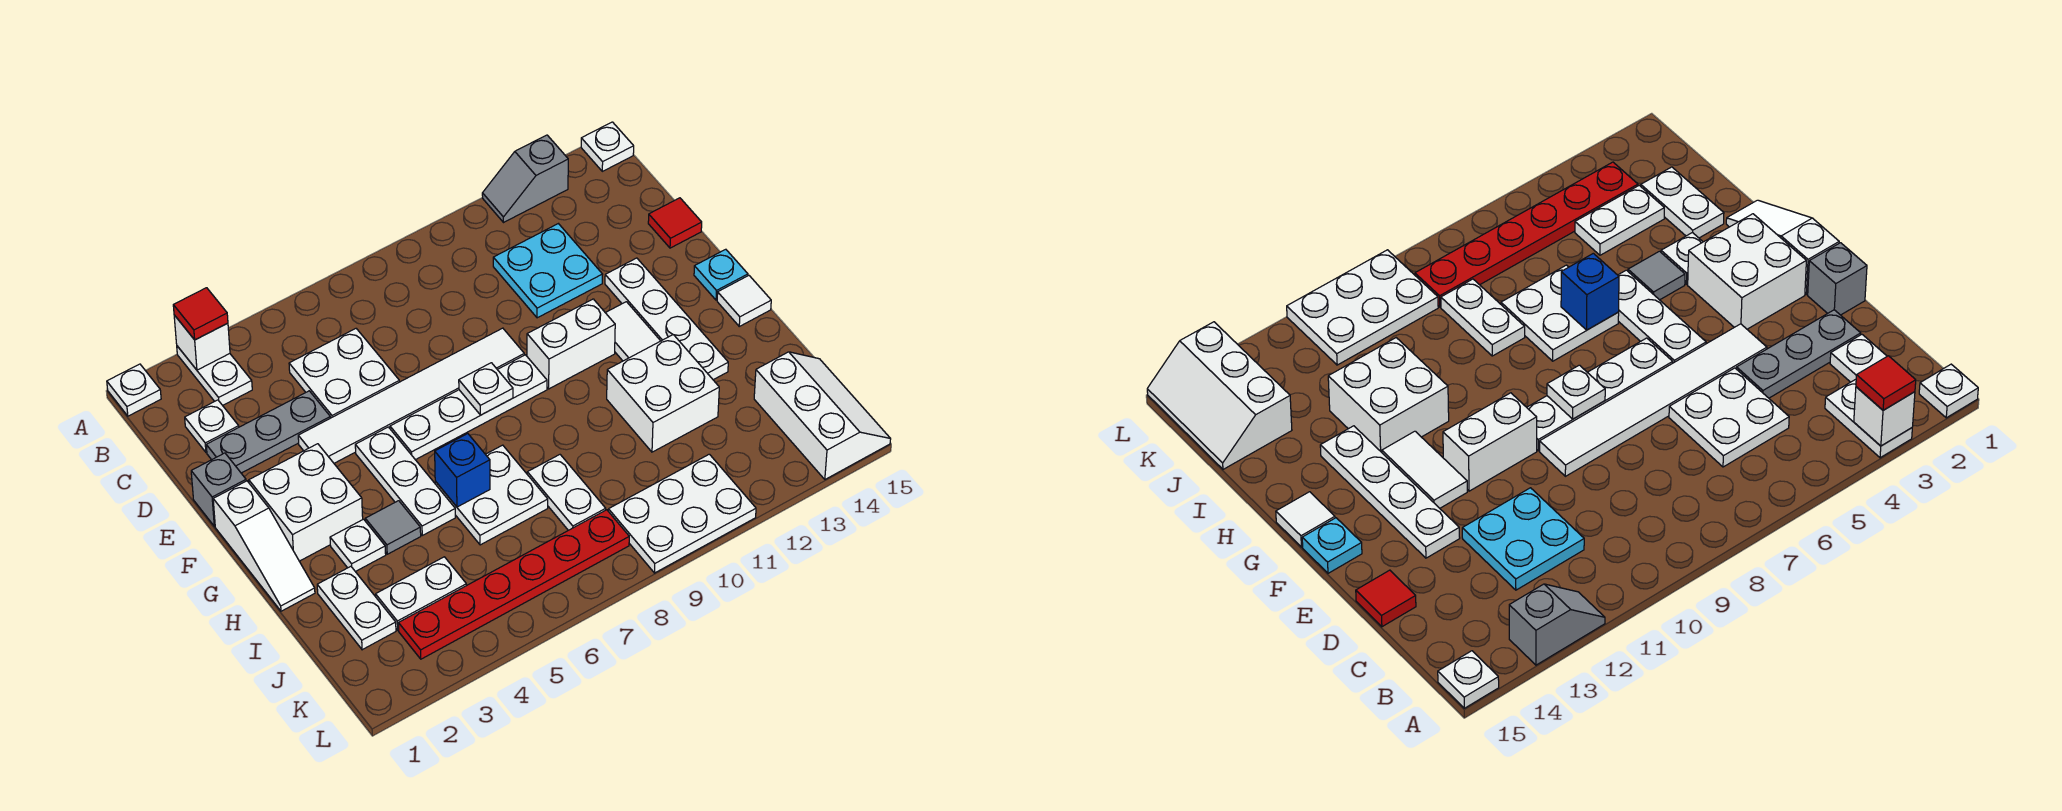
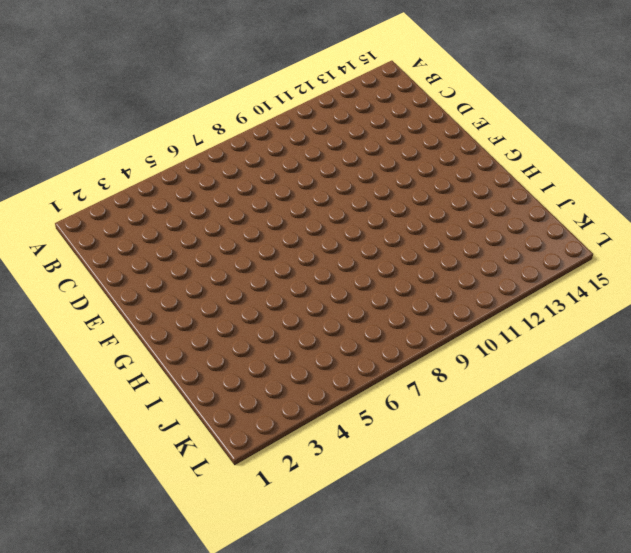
none -> white 1x1 plate [107,364,161,416]
none -> white 1x2 plate [177,346,252,405]
none -> grey 1x2 slope [482,135,568,223]
none -> white 1x1 plate [581,122,634,171]

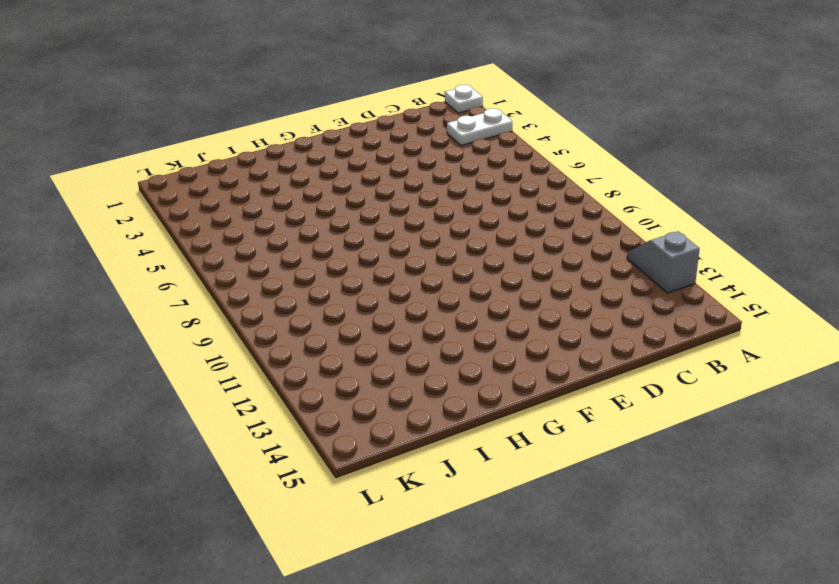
none -> white 1x1 plate [581,122,634,171]
none -> white 1x1 plate [185,400,239,452]
none -> white 2x2 plate [289,329,399,418]
none -> cyan 2x2 plate [493,224,603,318]

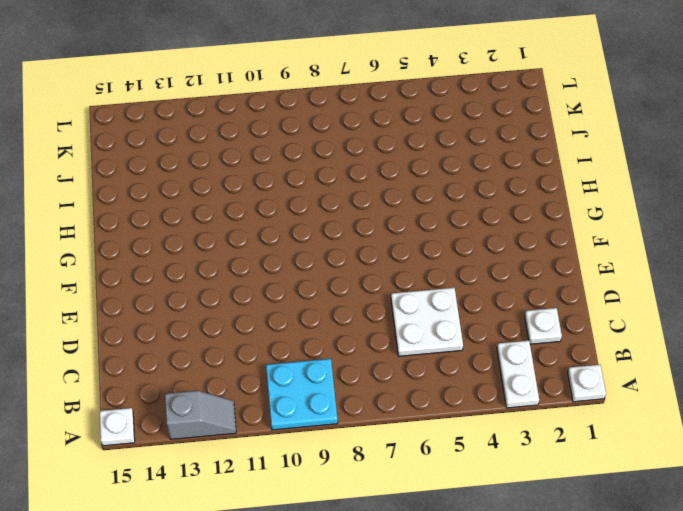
cyan 2x2 plate [266,359,338,430] -> cyan 2x2 plate moved to [493,224,603,318]
none -> grey 1x3 plate [206,391,330,473]
none -> red 1x1 tile [648,198,702,248]
none -> grey 1x1 brick [191,453,246,526]
none -> white 1x6 tile [298,328,524,463]

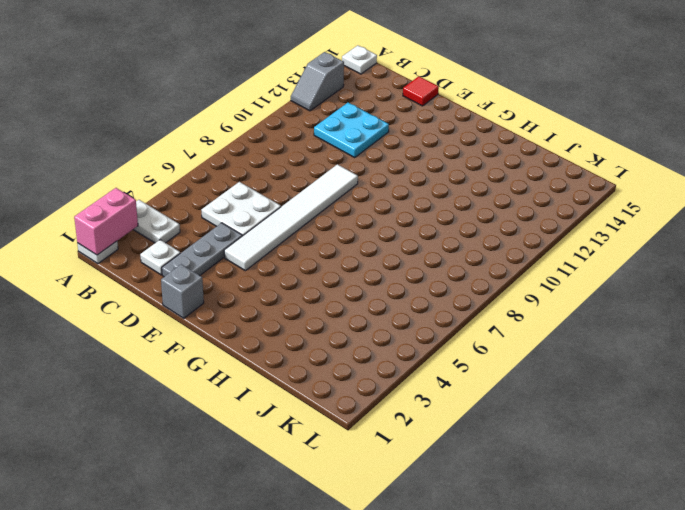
pink 1x2 brick [74,188,138,255] -> none
none -> white 1x4 plate [605,258,728,380]
none -> white 1x3 slope [213,481,315,611]
none -> white 2x2 brick [249,444,363,561]
none -> white 1x3 plate [355,427,455,535]

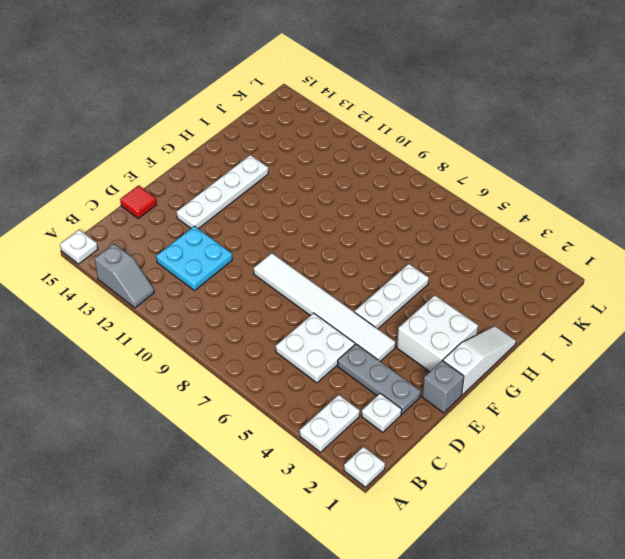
none -> white 1x4 plate [390,355,547,460]
none -> white 1x2 brick [527,299,615,389]
none -> white 1x2 tile [606,302,660,361]
none -> cyan 1x1 plate [694,249,748,300]

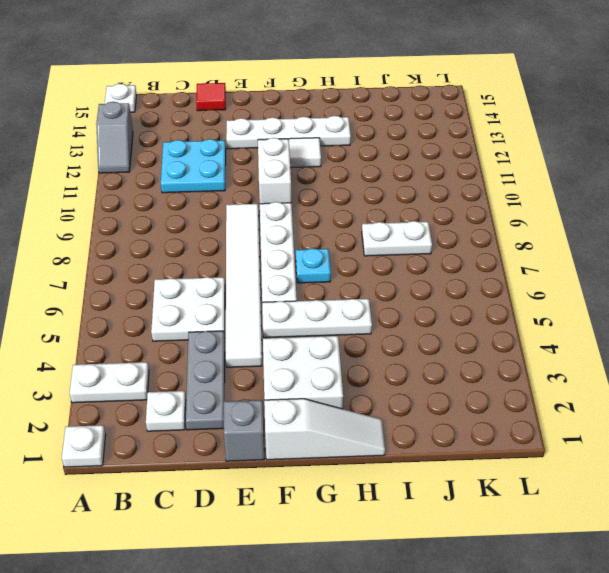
cyan 1x1 plate [296,248,331,283] -> cyan 1x1 plate moved to [694,249,748,300]
none -> white 1x1 tile [717,276,771,326]
none -> white 1x1 plate [330,519,386,572]
none -> grey 1x1 tile [365,501,421,554]
none -> white 2x2 plate [435,445,548,545]

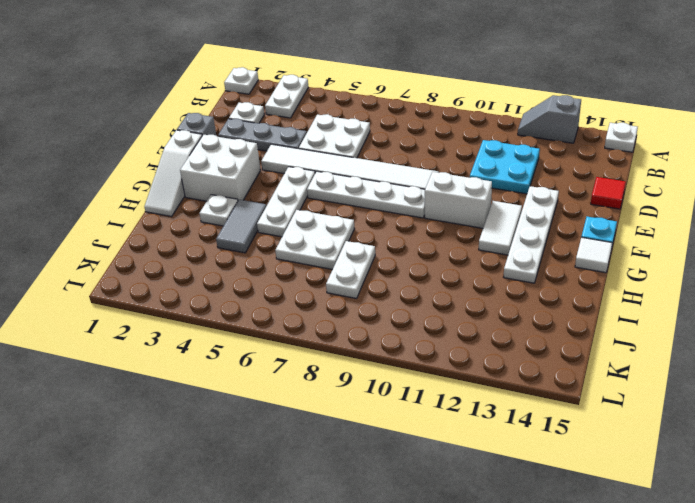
grey 1x2 tile [216,200,266,253] -> grey 1x1 tile [365,501,421,554]
none -> white 2x2 brick [607,335,719,452]
none -> white 1x2 plate [317,566,396,650]
none -> white 1x2 plate [376,557,466,630]
none -> white 2x3 slope [754,352,891,479]

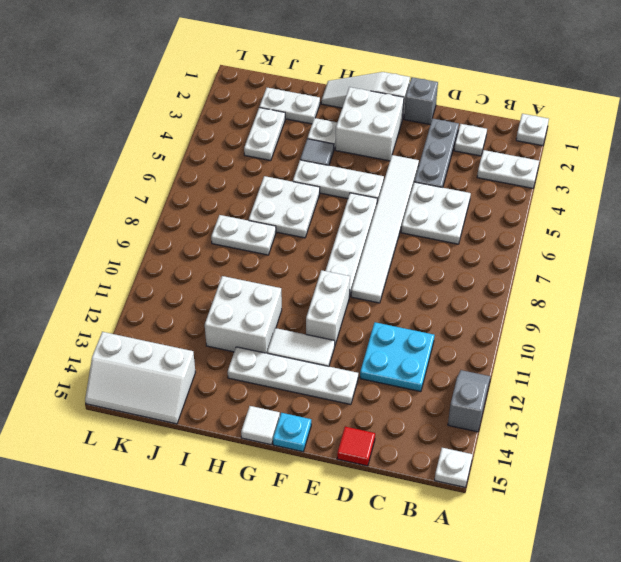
none -> red 1x6 plate [399,510,629,659]
none -> white 2x3 plate [608,454,756,573]
none -> white 1x1 brick [174,315,230,370]
none -> white 1x1 plate [459,363,513,415]

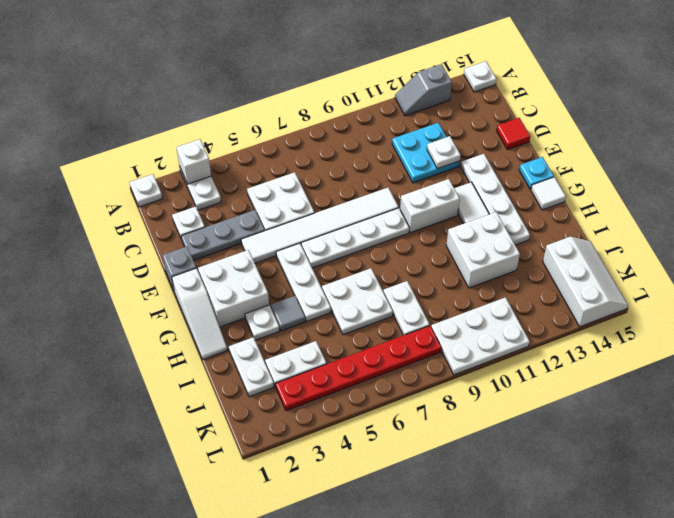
white 1x1 plate [427,136,461,169] -> white 1x1 plate moved to [459,363,513,415]
none -> blue 1x1 brick [435,434,490,507]
none -> red 1x1 tile [173,288,228,340]

